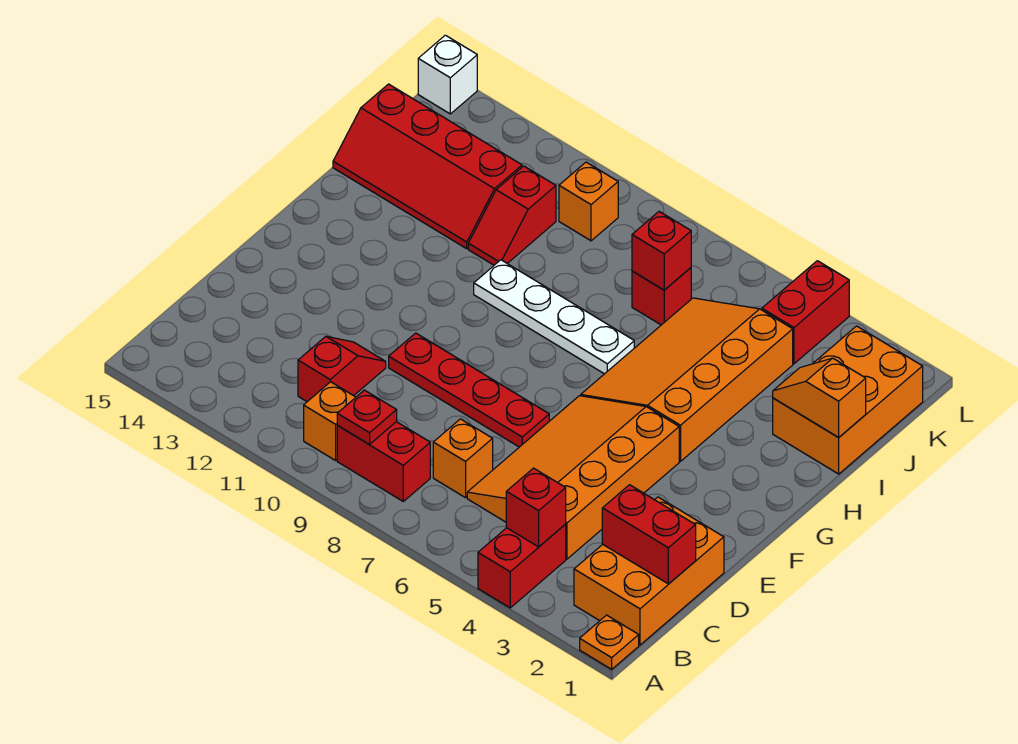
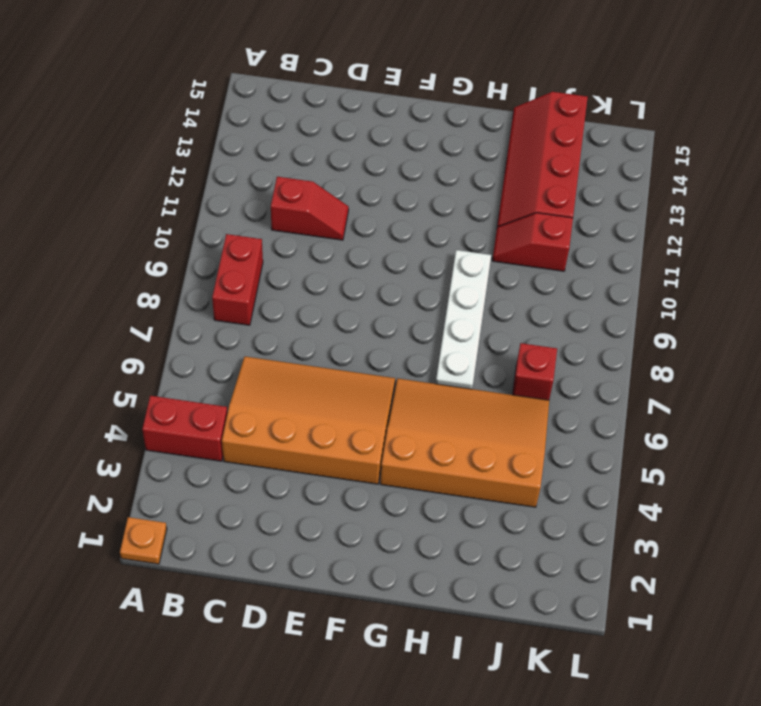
none -> orange 2x3 brick [574,497,724,645]
none -> orange 1x1 brick [304,382,356,460]
none -> orange 1x1 brick [433,419,493,498]

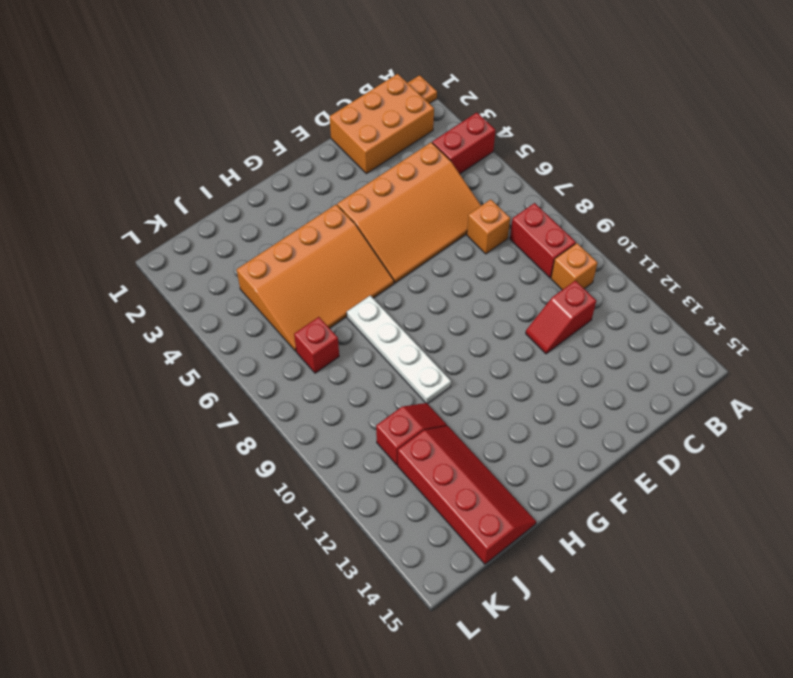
none -> red 1x4 plate [389,333,549,447]
none -> orange 2x3 brick [773,326,923,474]
none -> red 1x2 brick [762,261,849,364]

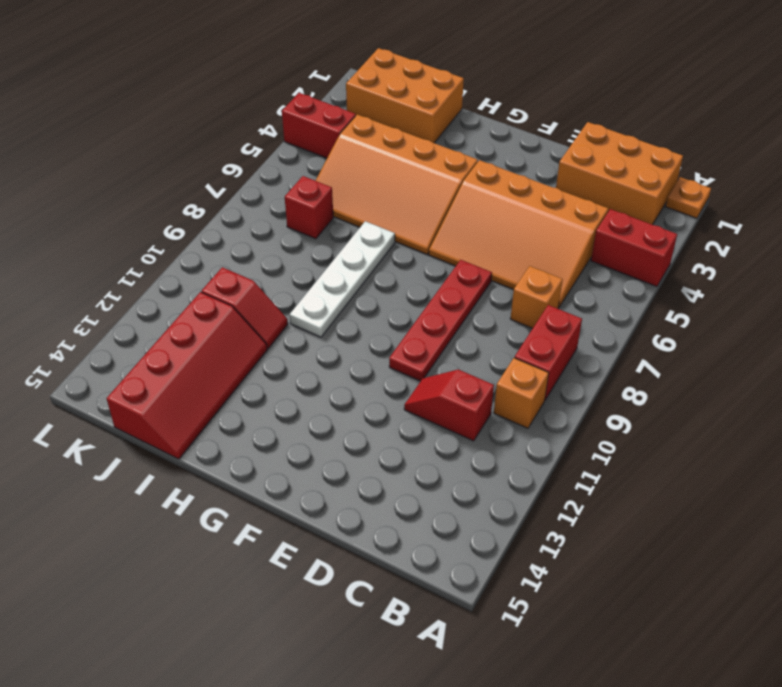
none -> orange 1x1 brick [559,162,618,241]
none -> white 1x1 brick [418,35,477,114]
none -> red 1x1 brick [506,468,566,547]

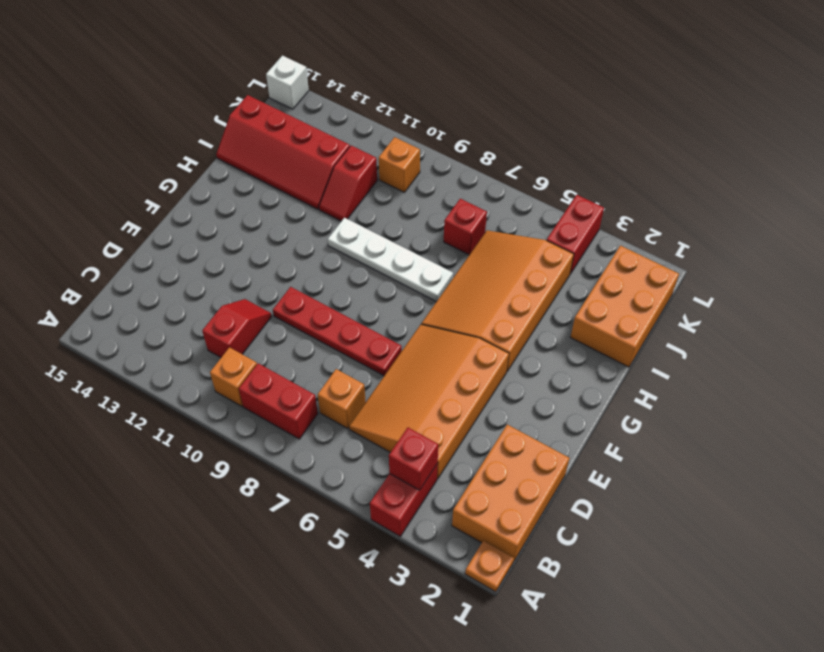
none -> red 1x1 plate [337,390,397,444]
none -> red 1x2 brick [602,485,696,584]
none -> orange 1x2 slope [773,358,866,437]

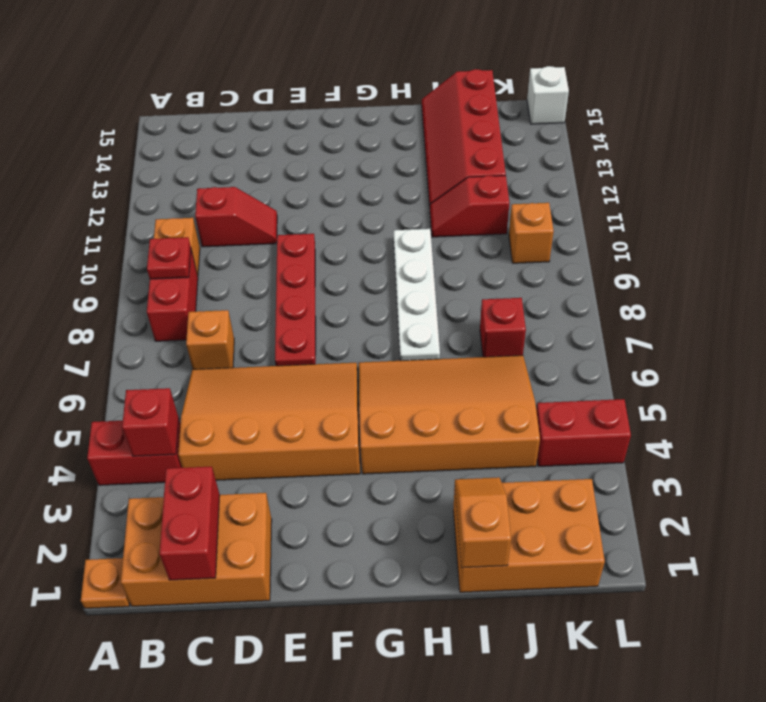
none -> red 1x1 brick [632,212,691,290]

